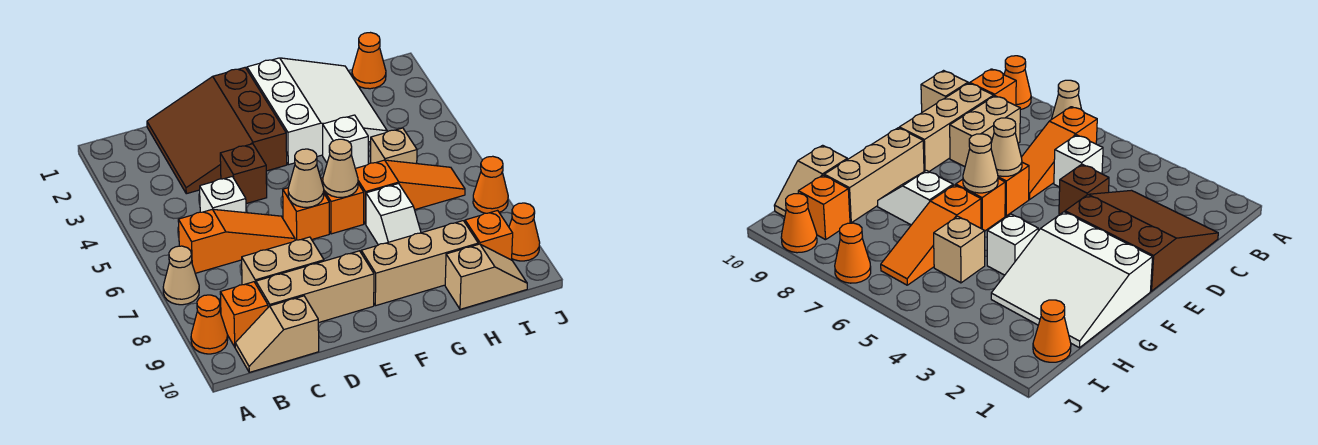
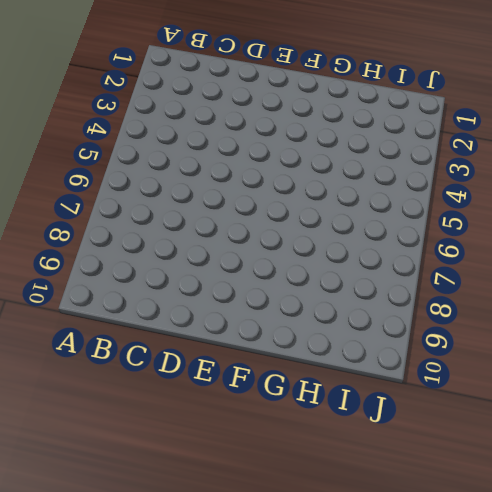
none -> tan 1x1 cone [163,246,199,305]
none -> orange 1x1 cone [191,295,228,354]
none -> orange 1x3 slope [178,209,295,273]

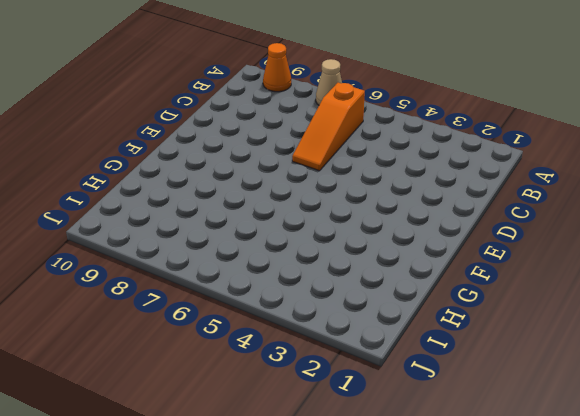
none -> orange 1x1 brick [220,282,268,347]
none -> tan 1x2 slope [235,296,319,372]
none -> brown 3x3 slope [147,68,287,194]

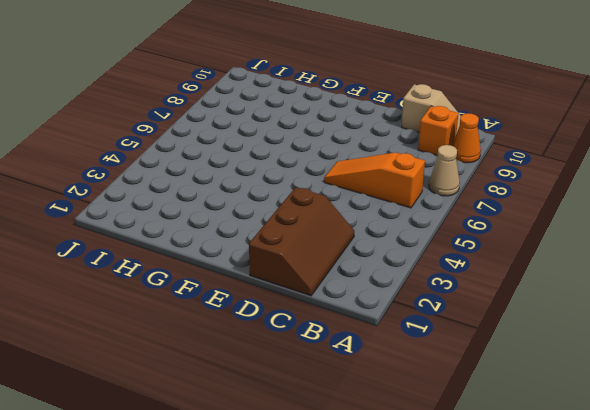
brown 2x3 slope [249,187,354,296] -> brown 3x3 slope [147,68,287,194]
none -> white 1x1 brick [200,177,246,213]
none -> tan 1x2 brick [242,237,324,285]
none -> tan 1x3 brick [256,251,374,323]

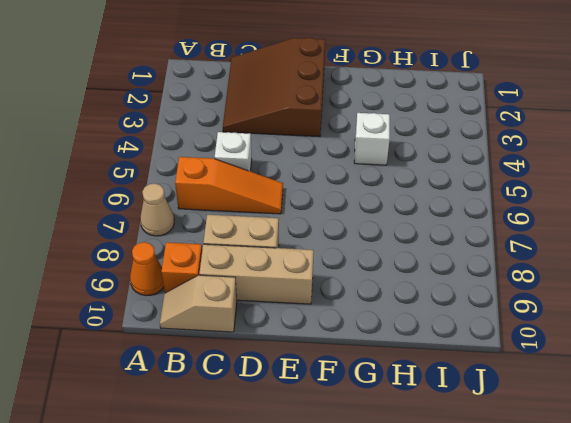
none -> brown 1x1 brick [220,144,267,204]
none -> orange 1x1 brick [283,188,329,240]
none -> white 3x3 slope [247,58,387,165]

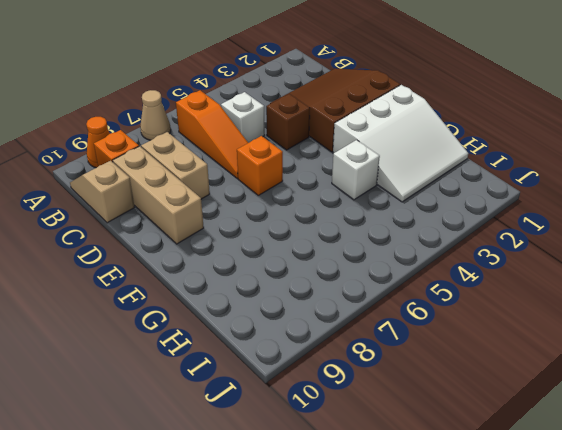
none -> orange 1x1 brick [321,178,364,234]
none -> tan 1x3 brick [361,221,478,306]
none -> orange 1x3 slope [355,160,465,224]

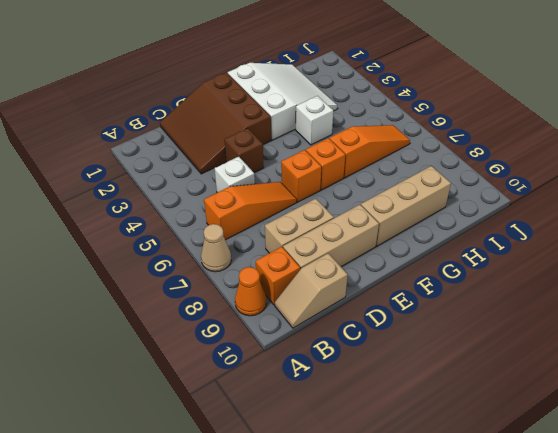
none -> white 1x2 slope [366,184,421,245]
none -> tan 1x1 brick [371,128,417,164]
none -> tan 1x2 slope [445,244,527,309]

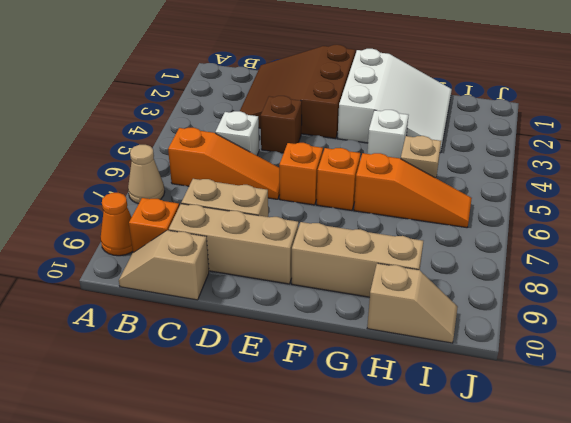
none -> white 1x2 slope [366,184,421,245]
none -> orange 1x1 cone [352,33,386,89]
none -> orange 1x1 brick [465,211,513,260]

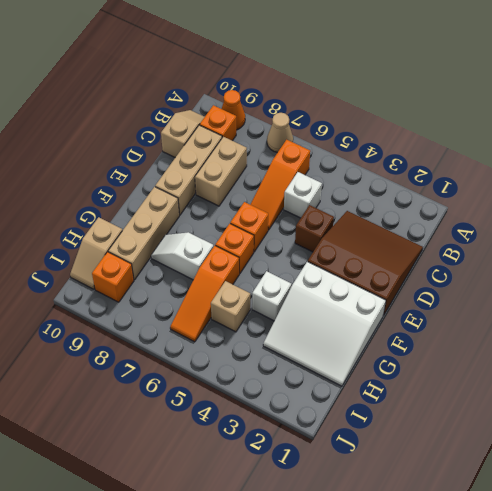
none -> orange 1x1 cone [352,33,386,89]
none -> orange 1x1 cone [473,156,508,213]
none -> orange 1x1 cone [509,203,540,261]

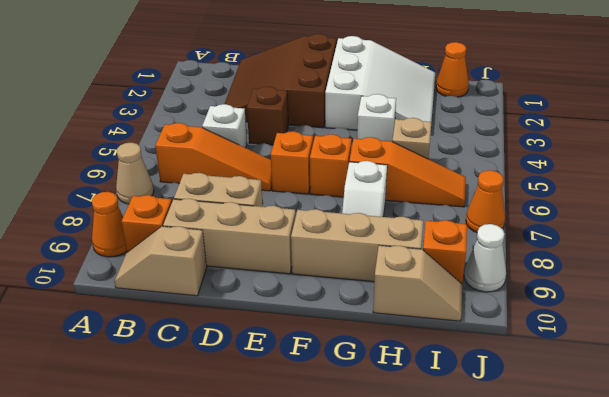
white 1x1 cone [464,224,506,292] -> orange 1x1 cone [509,203,540,261]
none -> tan 1x1 cone [288,149,324,207]
none -> tan 1x1 cone [323,139,358,197]

